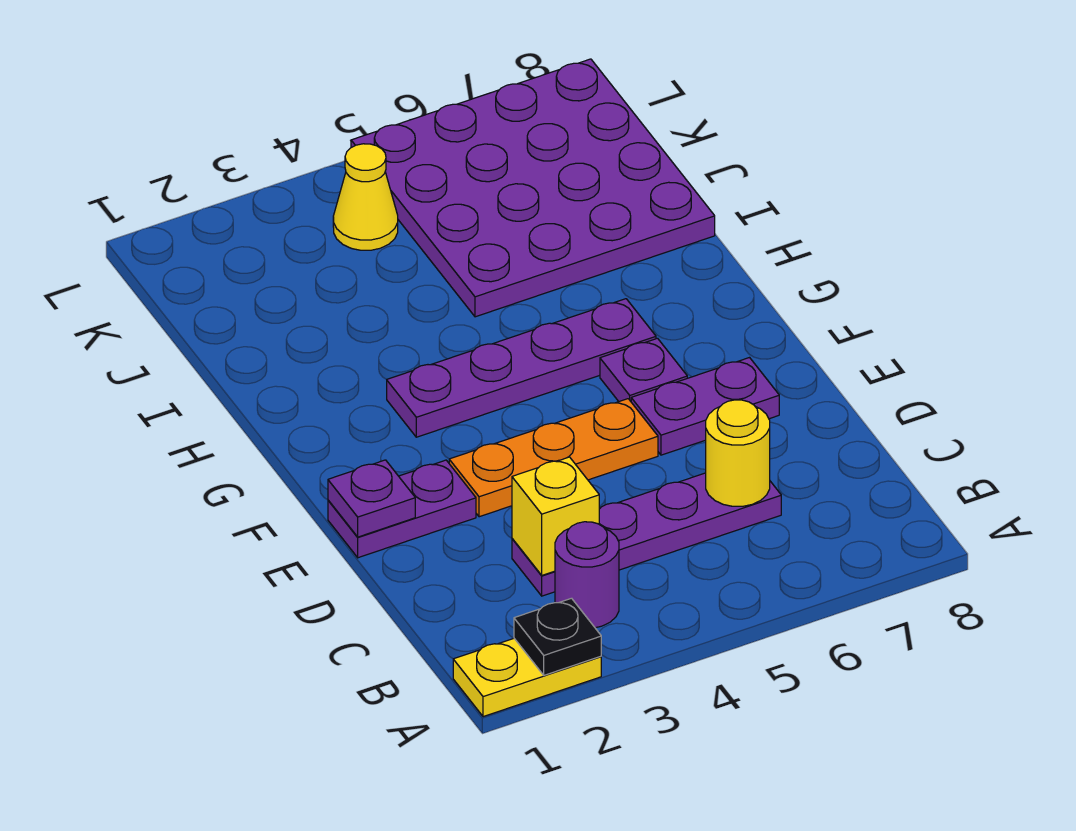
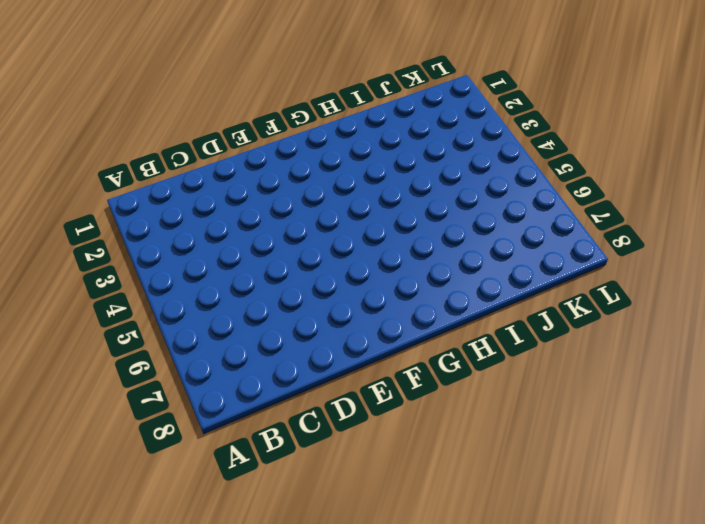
none -> yellow 1x2 plate [453,639,601,717]
none -> purple 1x1 round brick [555,522,619,628]
none -> purple 1x4 plate [512,473,781,596]

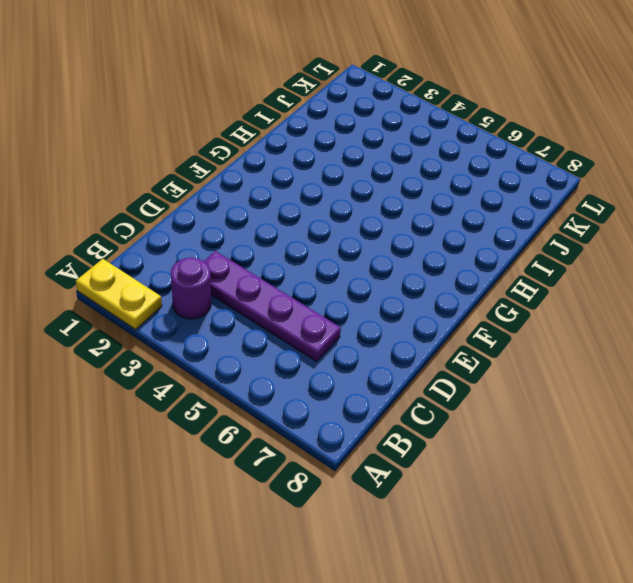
none -> purple 1x2 plate [328,460,476,558]
none -> orange 1x3 plate [449,399,658,517]
none -> purple 1x2 plate [631,358,779,455]

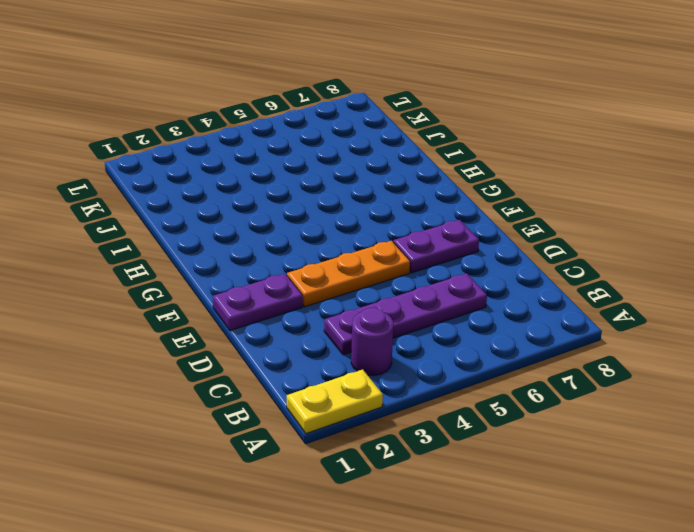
none -> purple 1x1 plate [600,338,687,401]
none -> purple 1x4 plate [387,299,656,437]
none -> purple 4x4 plate [351,59,715,317]

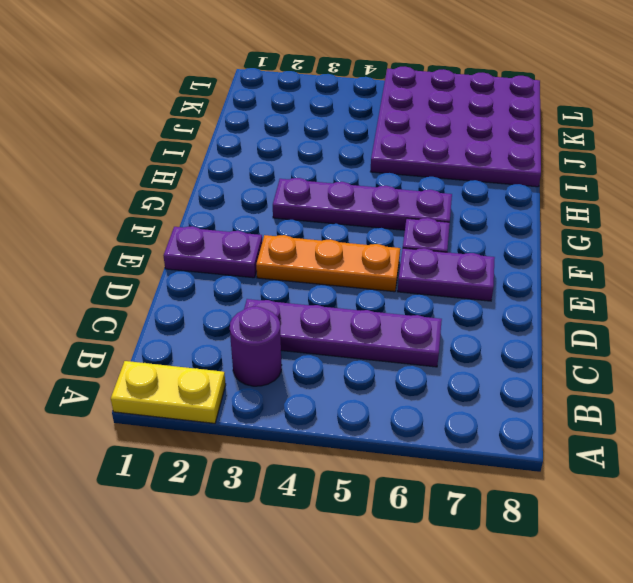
none -> yellow 1x1 cone [333,144,398,250]
none -> black 1x1 plate [514,598,601,675]
none -> yellow 1x1 brick [512,457,599,575]

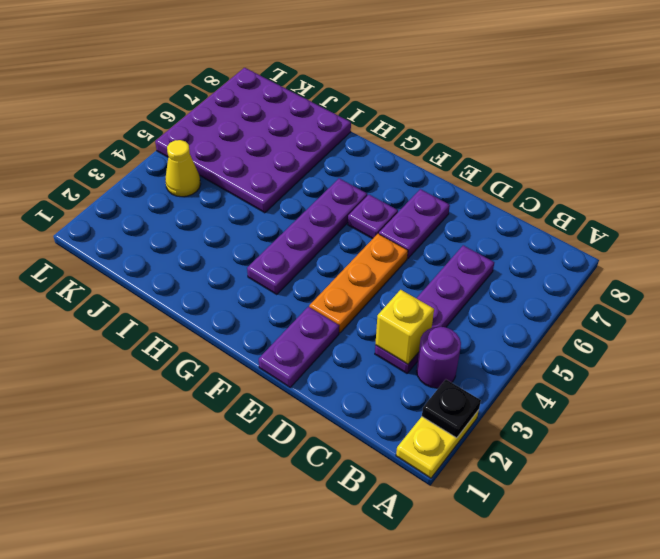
none -> yellow 1x1 round brick [706,400,770,506]
none -> purple 1x1 plate [328,460,415,537]

